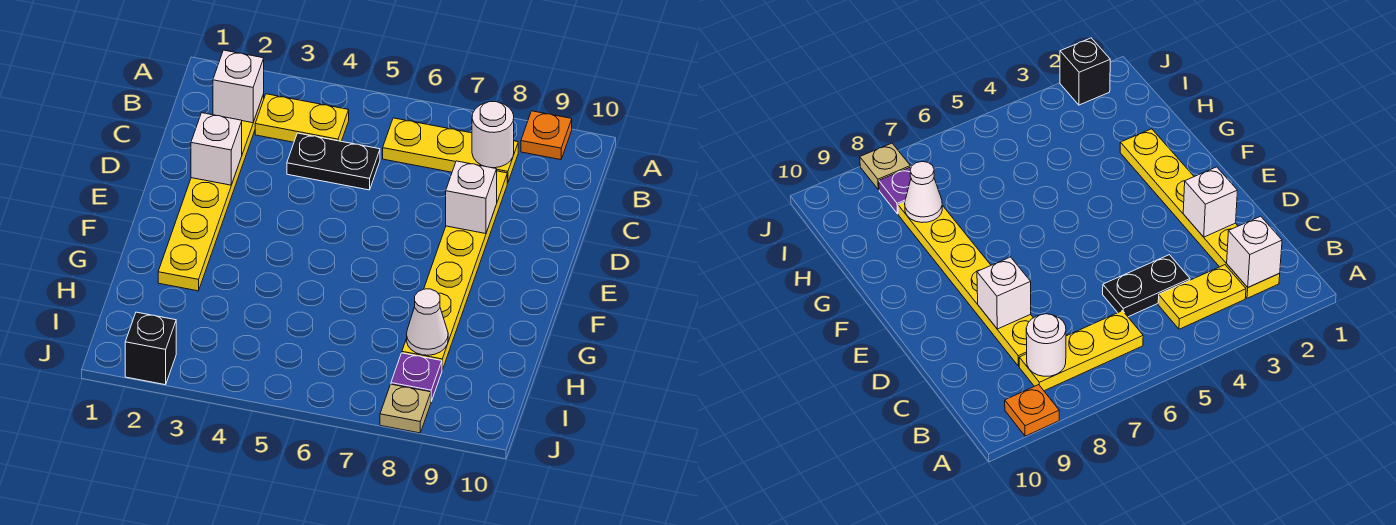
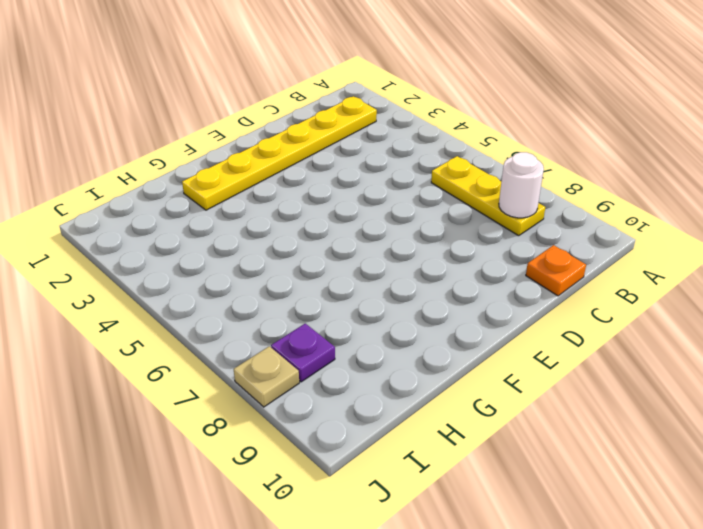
orange 1x1 plate [526,245,586,296] -> orange 1x1 plate moved to [521,111,572,160]
none -> yellow 1x2 plate [255,94,349,142]
none -> black 1x2 plate [287,133,380,190]
none -> yellow 1x6 plate [402,171,507,370]

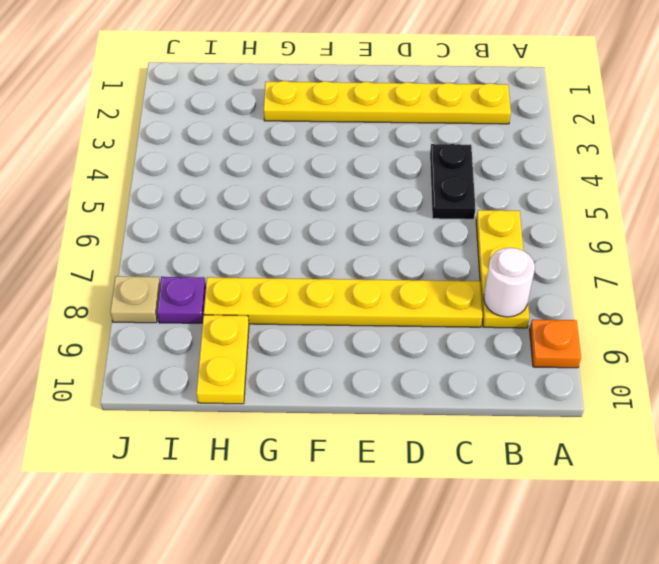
yellow 1x2 plate [196,315,249,404] -> yellow 1x2 plate moved to [255,94,349,142]
none -> black 1x1 brick [125,312,176,385]
none -> white 1x1 brick [213,50,264,123]
none -> white 1x1 brick [191,113,242,185]

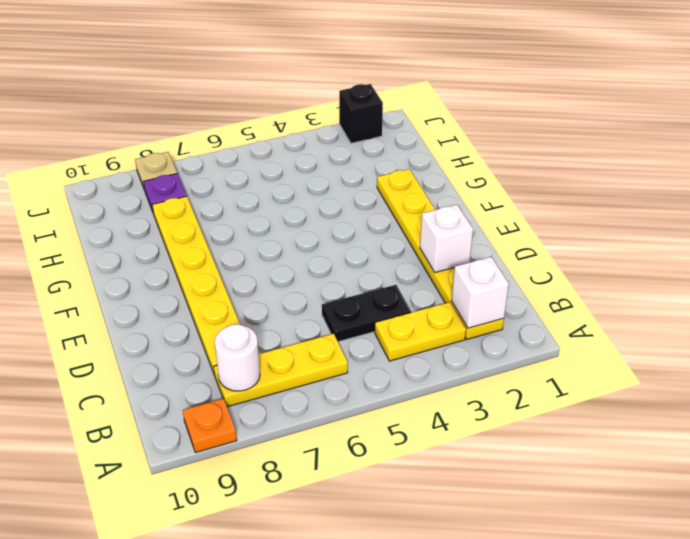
none -> white 1x1 brick [446,161,497,234]
none -> white 1x1 cone [407,289,448,355]

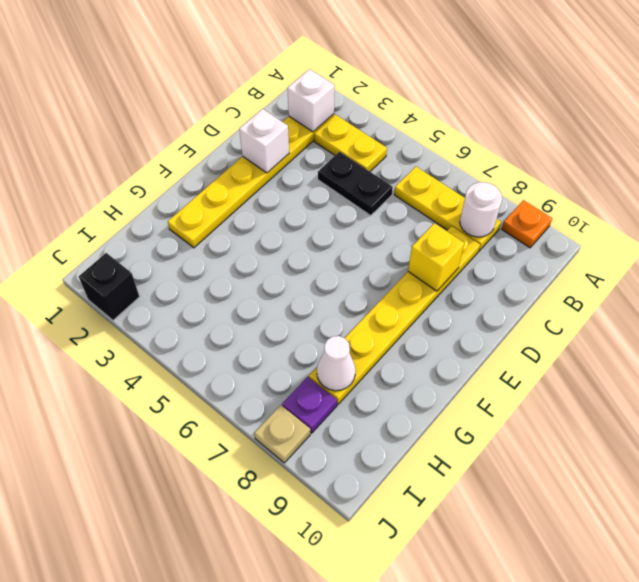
yellow 1x1 brick [408,223,464,291] -> white 1x1 brick [446,161,497,234]

